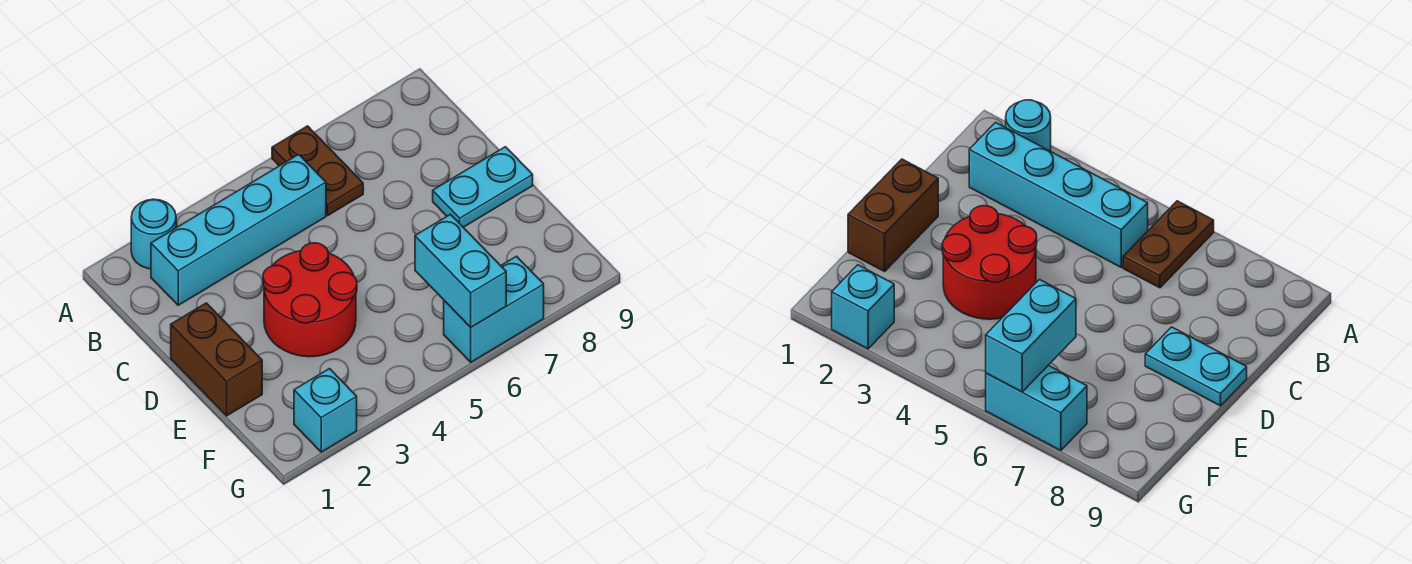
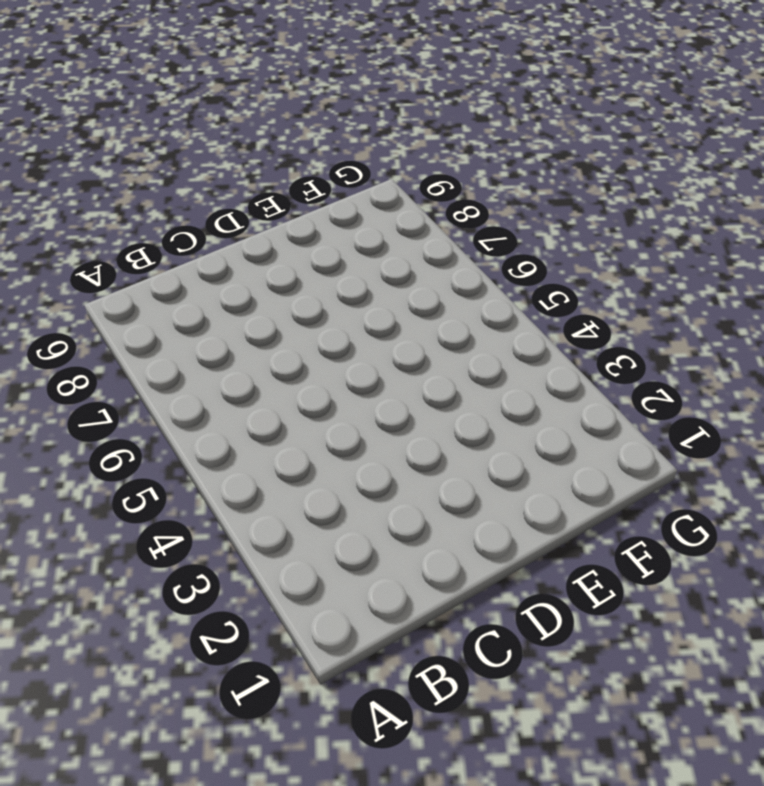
none -> cyan 1x1 round brick [131,199,176,269]
none -> brown 1x2 plate [272,126,363,215]

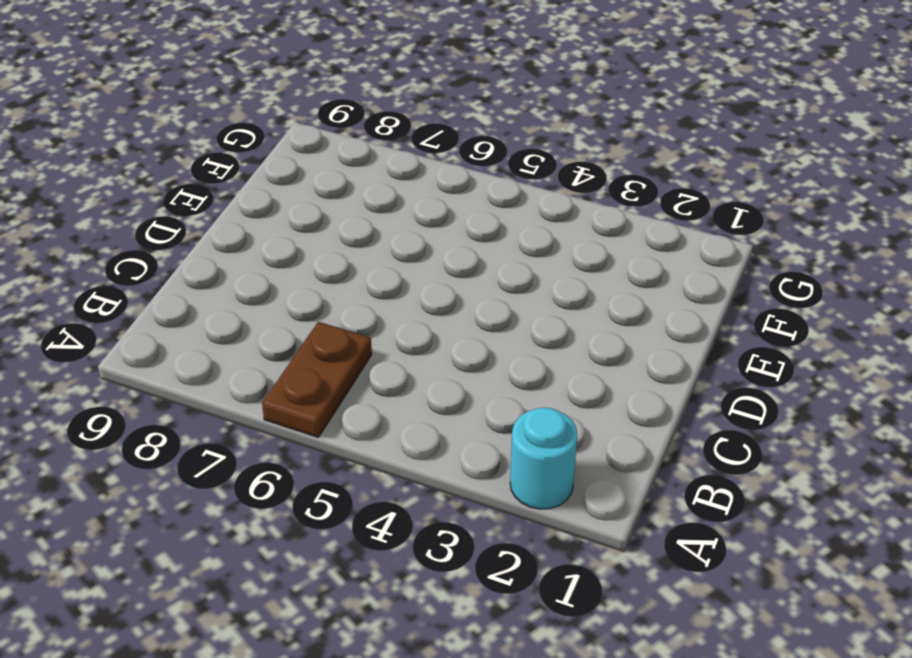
none -> cyan 1x4 brick [151,154,326,305]
none -> brown 1x2 brick [171,303,262,416]

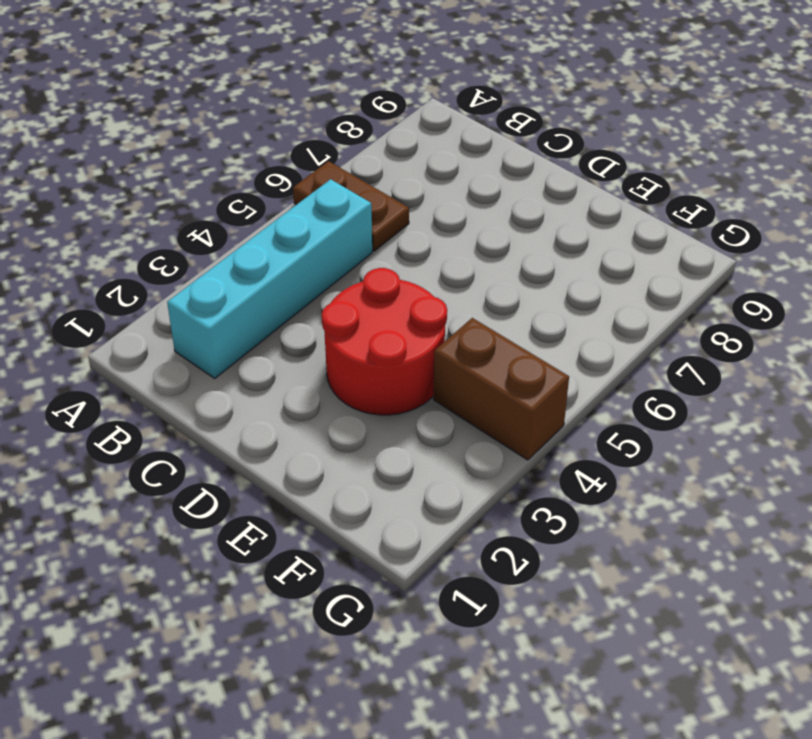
brown 1x2 brick [433,318,569,460] -> brown 1x2 brick moved to [171,303,262,416]
none -> cyan 1x1 round brick [131,199,176,269]
none -> cyan 1x2 plate [433,147,533,227]

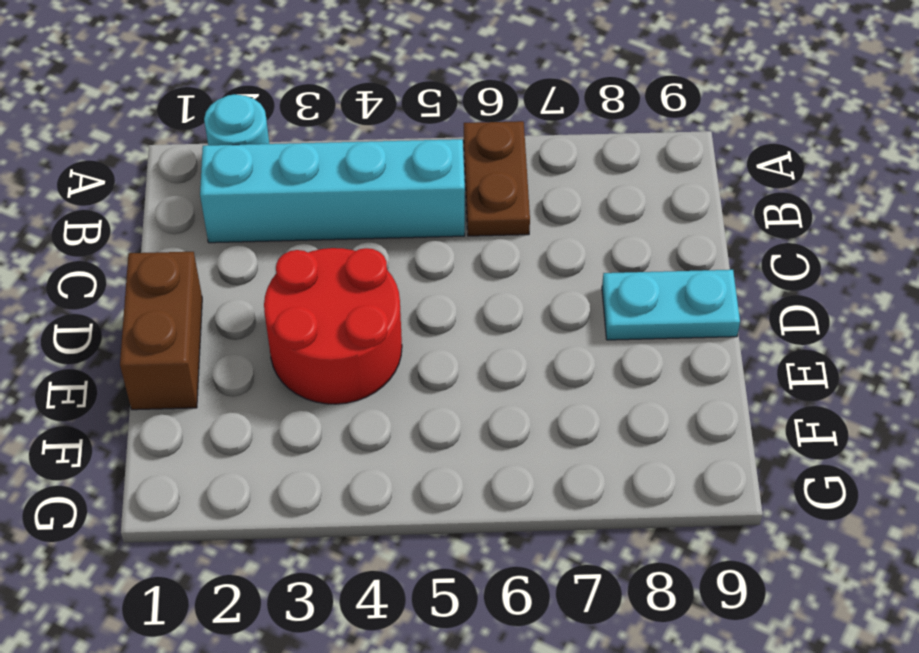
none -> cyan 1x1 brick [294,369,357,452]
none -> cyan 1x2 brick [444,256,544,362]

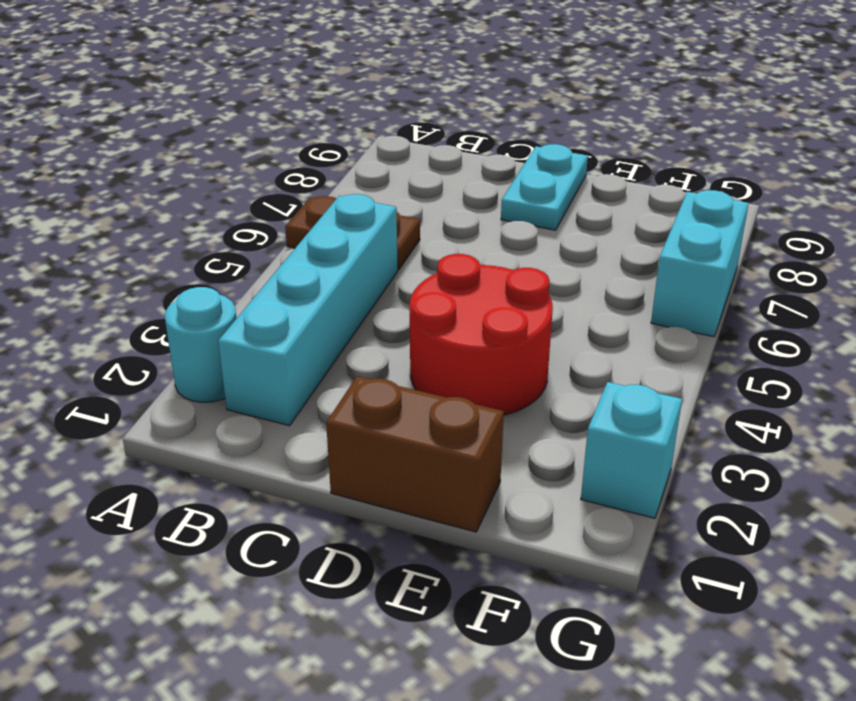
none -> cyan 1x2 brick [415,214,506,327]

